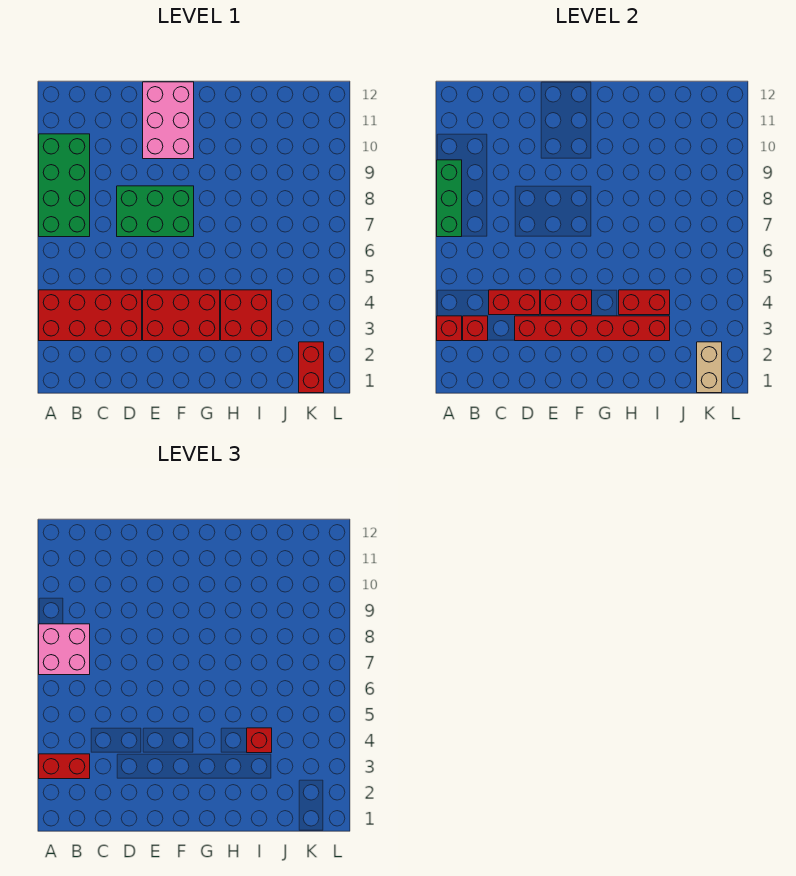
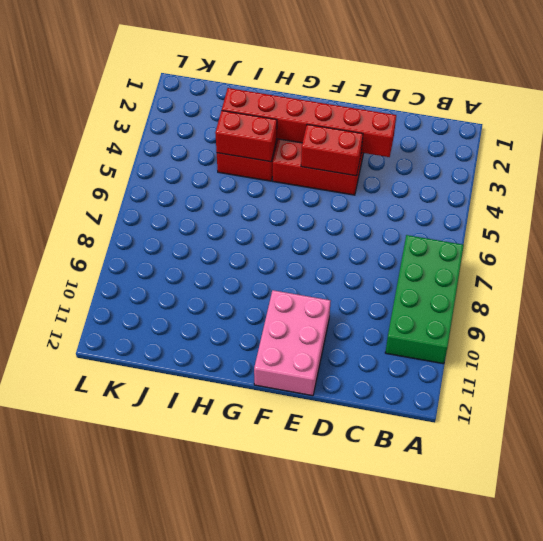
none -> red 2x4 brick [39,290,142,341]
none -> green 2x3 brick [117,186,194,237]
none -> red 1x2 brick [299,342,324,393]

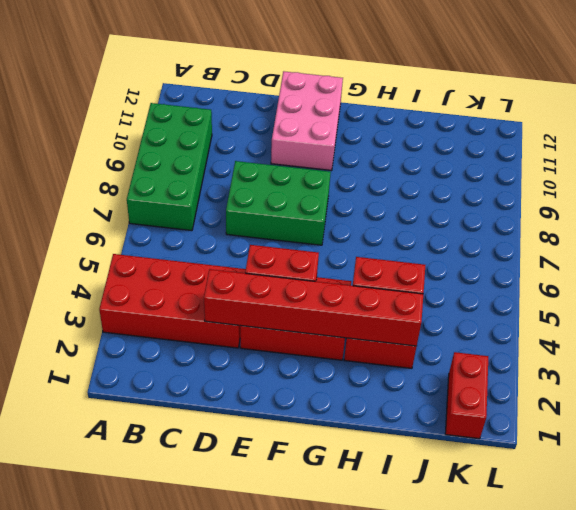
none -> red 1x1 brick [437,316,462,341]
none -> green 1x3 brick [437,160,462,237]
none -> red 1x1 brick [463,316,488,341]

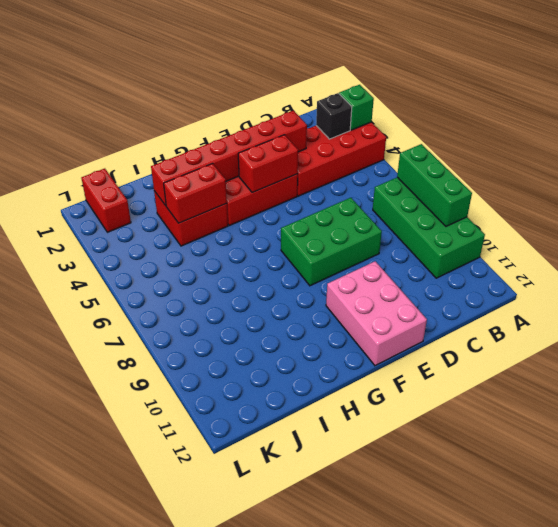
green 1x1 brick [339,85,374,130] -> red 1x1 brick [437,316,462,341]
black 1x1 brick [316,93,352,139] -> red 1x1 brick [463,316,488,341]
none -> red 1x2 brick [489,290,540,315]
none -> tan 1x2 brick [697,342,722,393]
none -> red 1x2 brick [39,754,90,779]

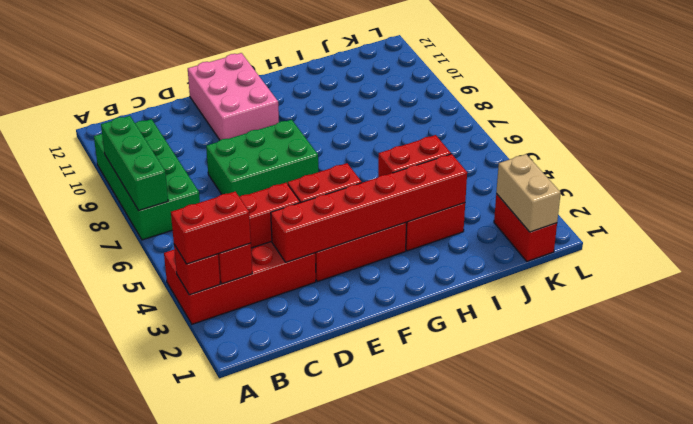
none -> pink 2x2 brick [39,624,90,675]
none -> red 1x1 brick [247,728,272,753]

